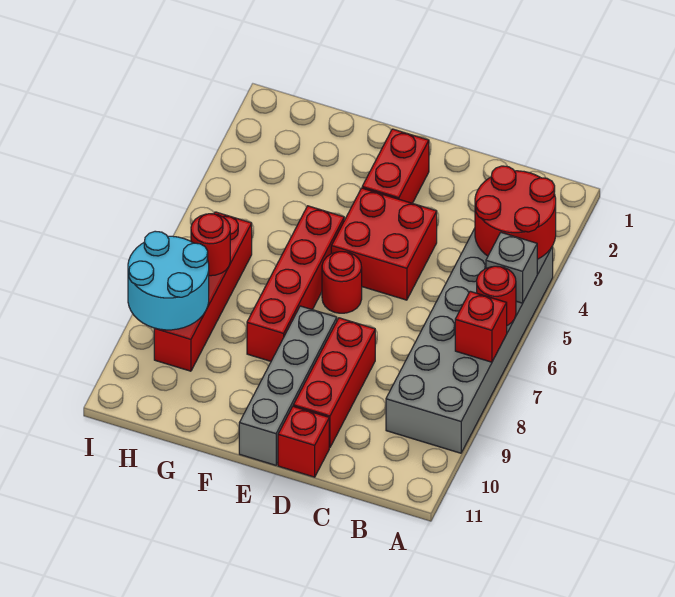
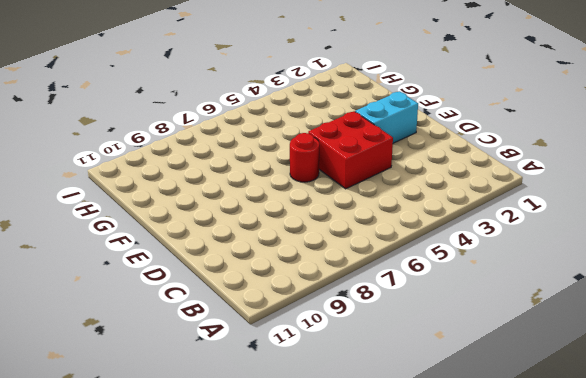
cyan 1x2 brick [355,91,418,143] -> red 1x2 brick [362,129,429,203]
none -> grey 2x6 brick [386,228,553,453]
none -> red 1x3 brick [293,318,375,448]
none -> red 1x1 brick [278,406,329,477]

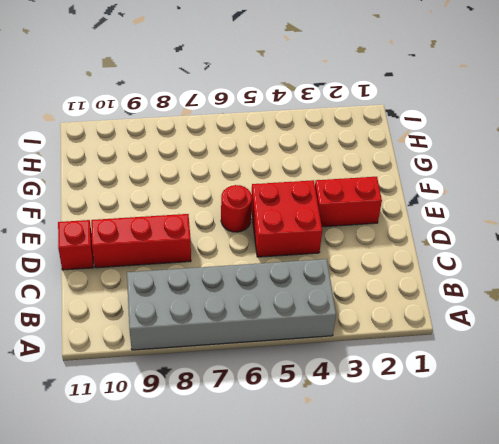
none -> grey 1x4 brick [239,306,337,465]
none -> red 1x4 brick [247,206,344,361]
none -> red 1x4 brick [154,212,252,371]

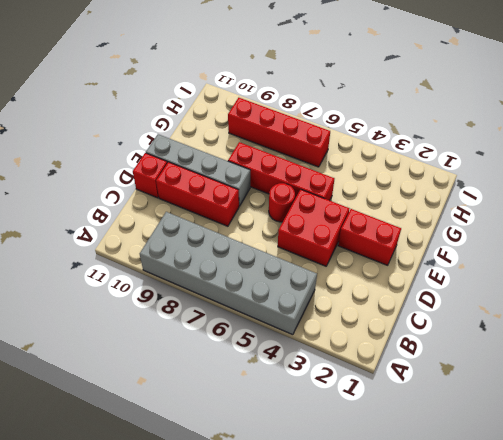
none -> red 2x2 round brick [475,166,556,259]
none -> grey 1x1 brick [486,233,537,303]
none -> red 1x1 round brick [477,266,516,326]

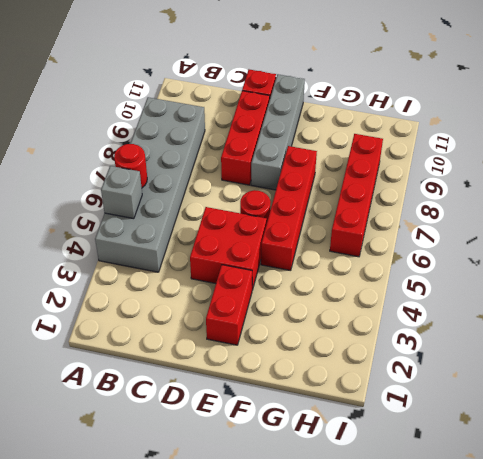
none -> red 2x2 round brick [475,166,556,259]
none -> red 1x1 brick [455,291,507,362]
none -> red 1x1 round brick [191,214,230,276]

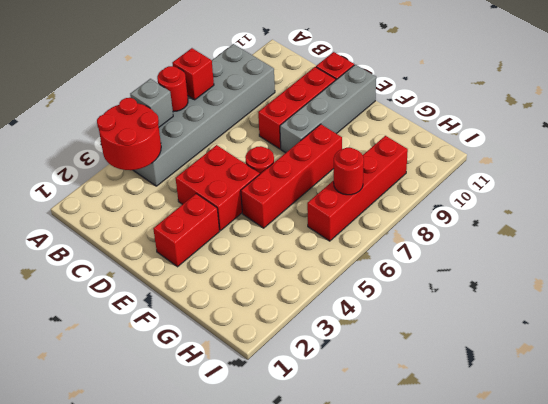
none -> cyan 2x2 round brick [128,231,209,330]

